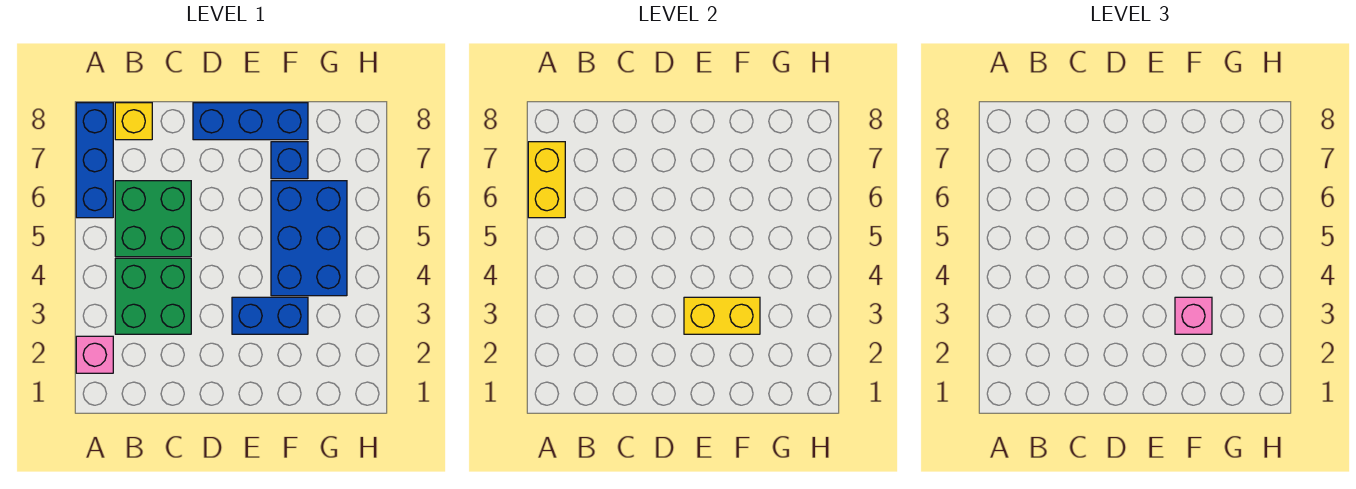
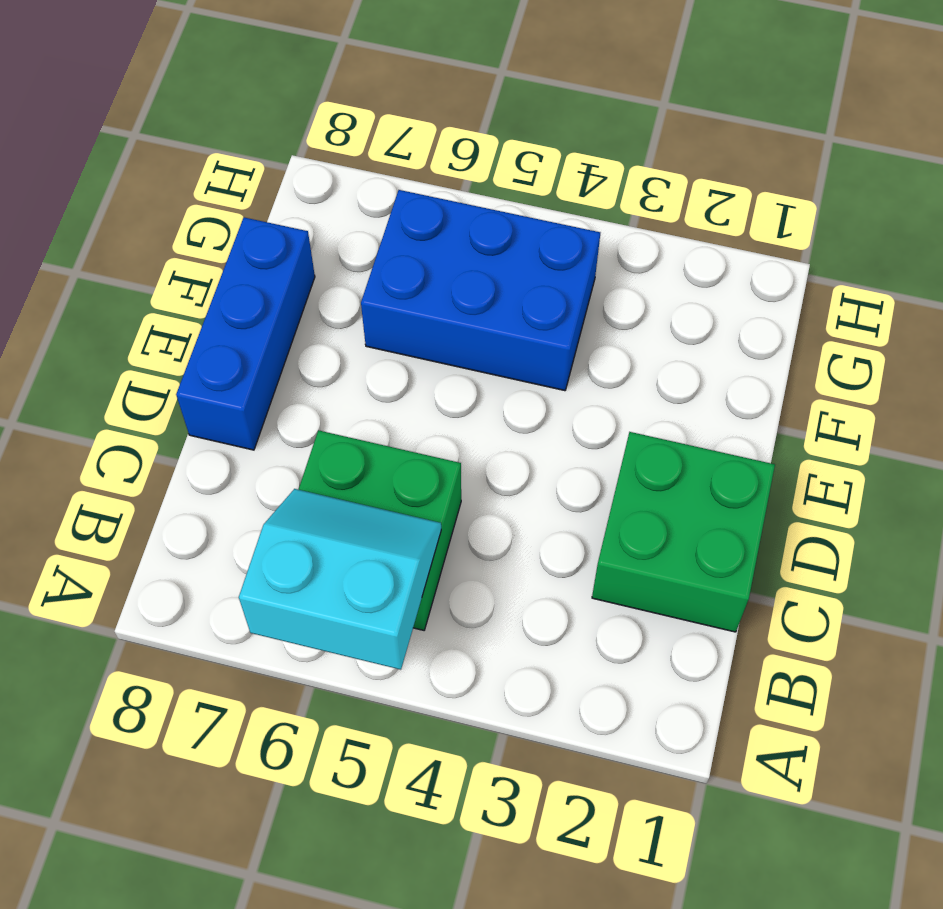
cyan 2x2 slope [239,489,441,670] -> yellow 1x2 brick [528,142,565,218]
green 2x2 brick [592,432,775,632] -> green 2x2 brick moved to [115,258,191,334]
none -> pink 1x1 brick [76,336,113,373]
none -> blue 1x3 brick [76,103,113,218]
none -> yellow 1x1 brick [115,103,152,140]

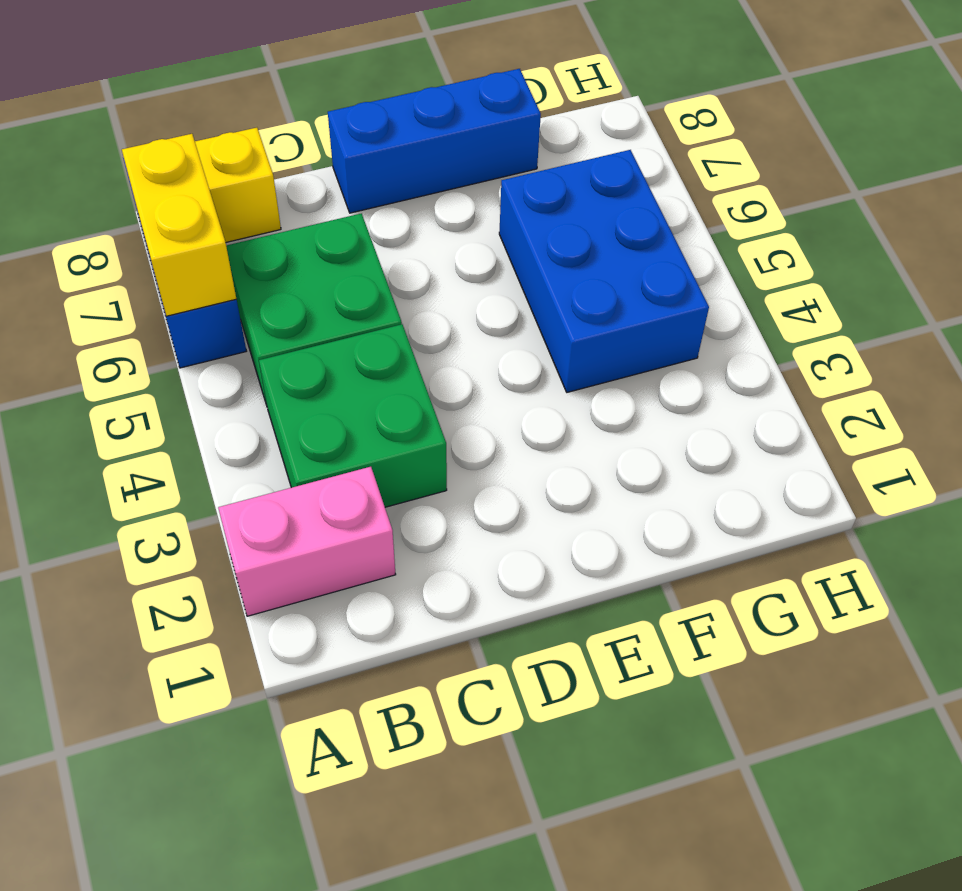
pink 1x2 brick [218,467,396,616] -> pink 1x1 brick [76,336,113,373]
none -> blue 1x2 brick [232,297,308,334]
none -> blue 1x1 brick [271,142,308,179]
none -> yellow 1x2 brick [684,297,760,334]

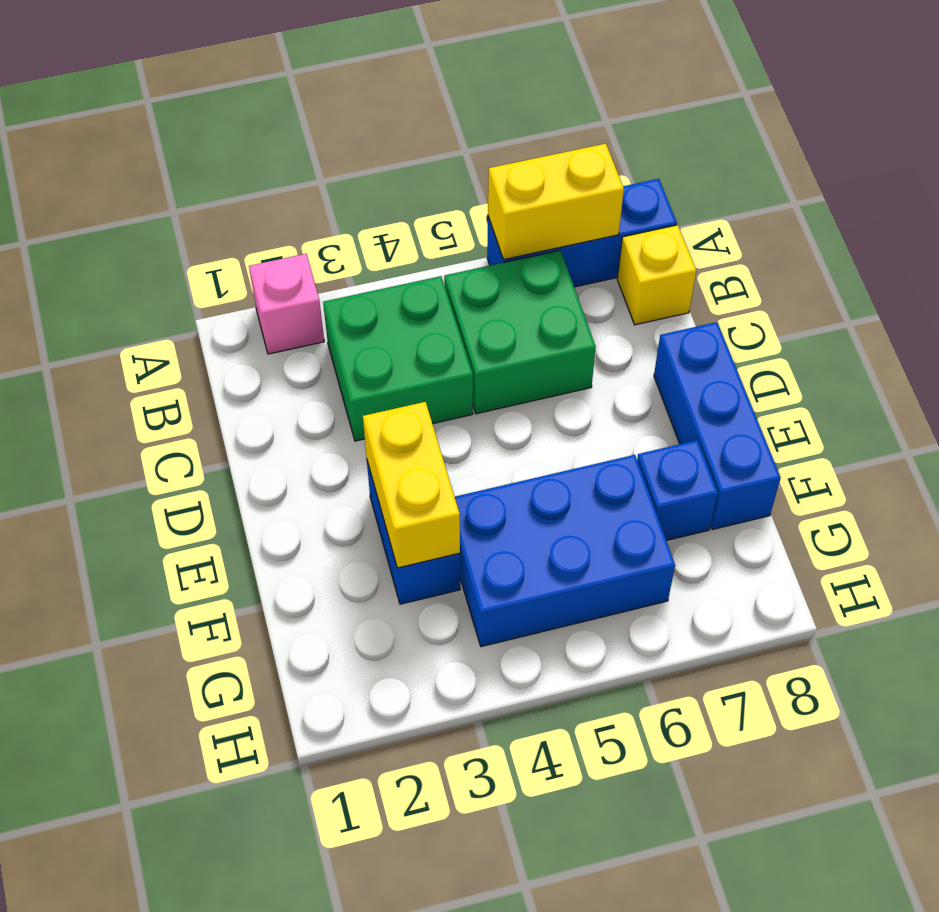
none -> pink 1x1 brick [1175,297,1212,334]

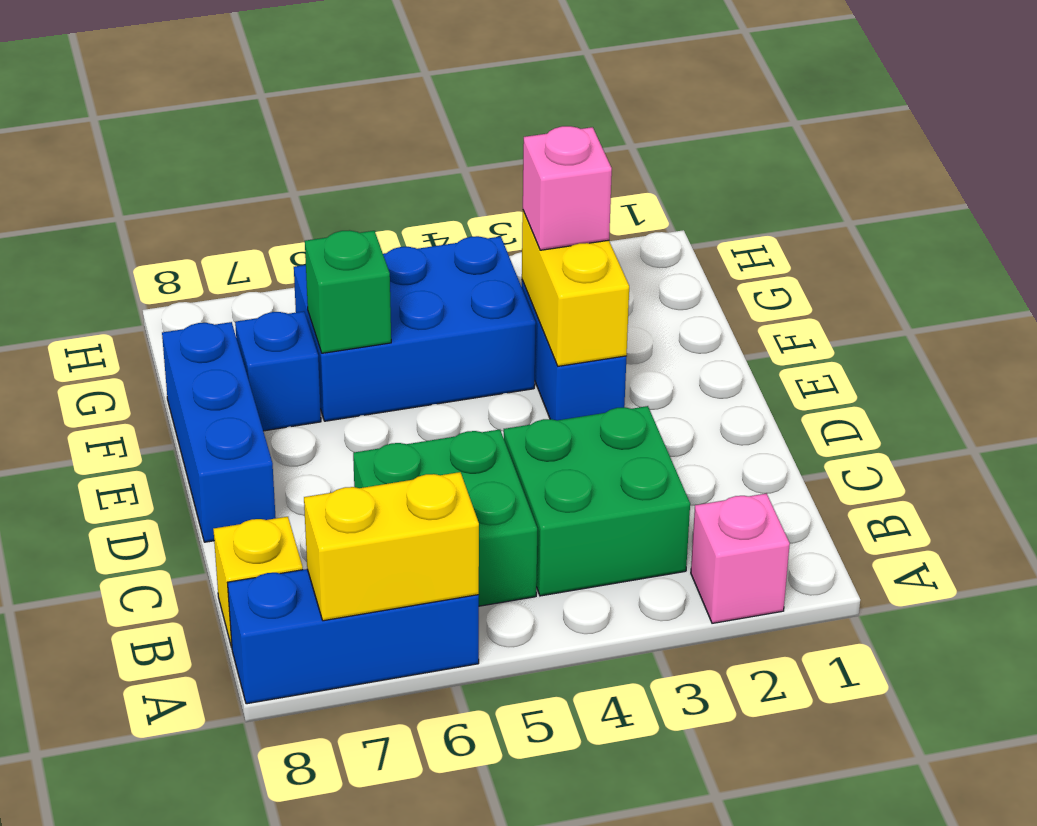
green 1x1 brick [305,230,391,353] -> none

